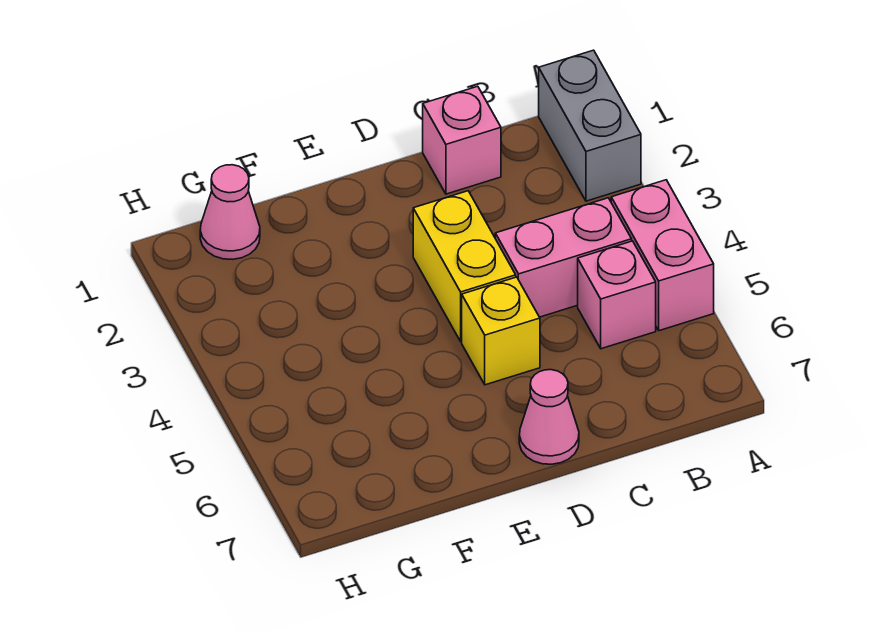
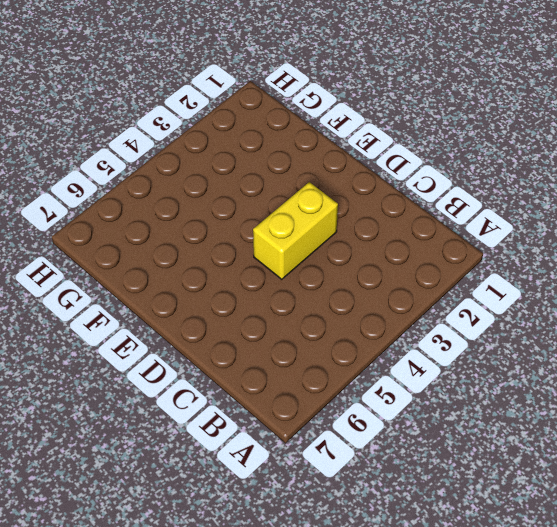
none -> grey 1x2 brick [539,50,641,201]
none -> pink 1x2 brick [611,180,714,331]

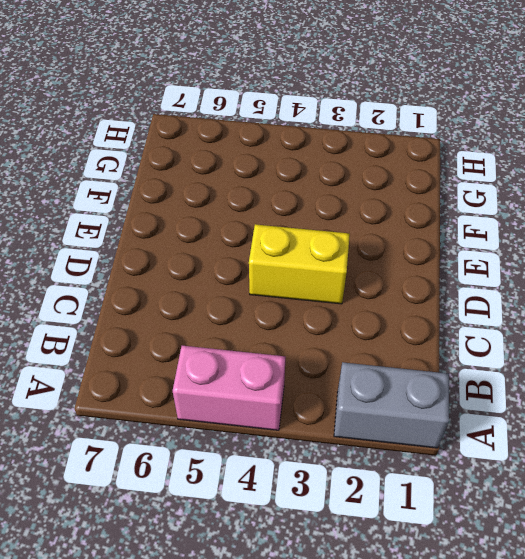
none -> pink 1x2 brick [495,198,632,317]
none -> pink 1x1 brick [578,241,656,349]

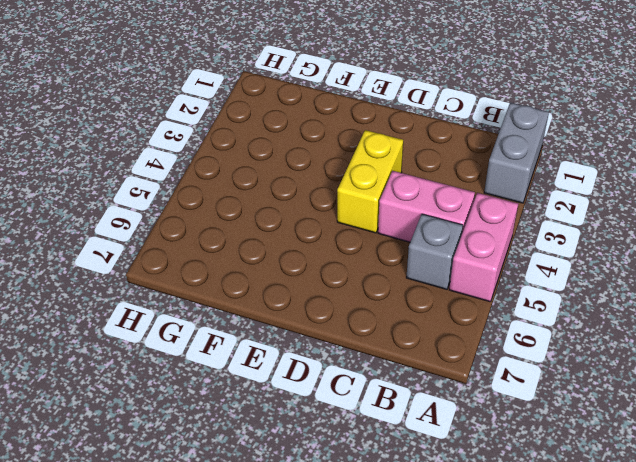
grey 1x1 brick [406,214,463,289] -> pink 1x1 brick [578,241,656,349]
none -> pink 1x1 brick [423,86,501,194]
none -> yellow 1x1 brick [462,277,540,385]

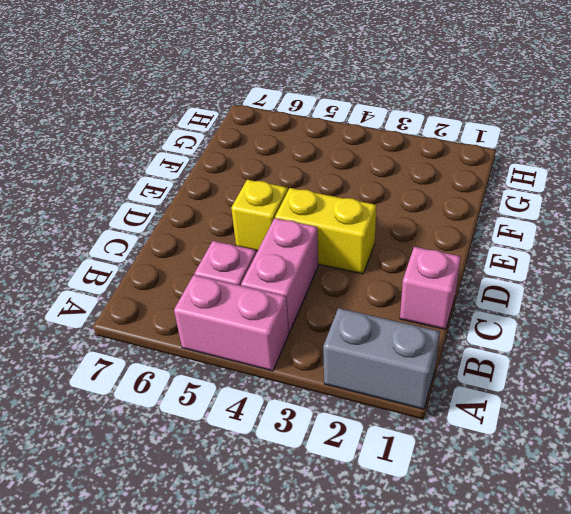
none -> pink 1x1 cone [519,370,579,464]
none -> pink 1x1 cone [200,165,260,259]

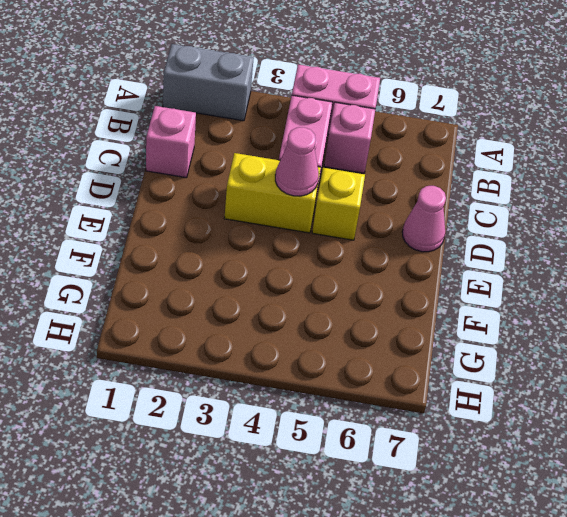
pink 1x1 cone [275,127,319,196] -> pink 1x1 cone moved to [200,165,260,259]

